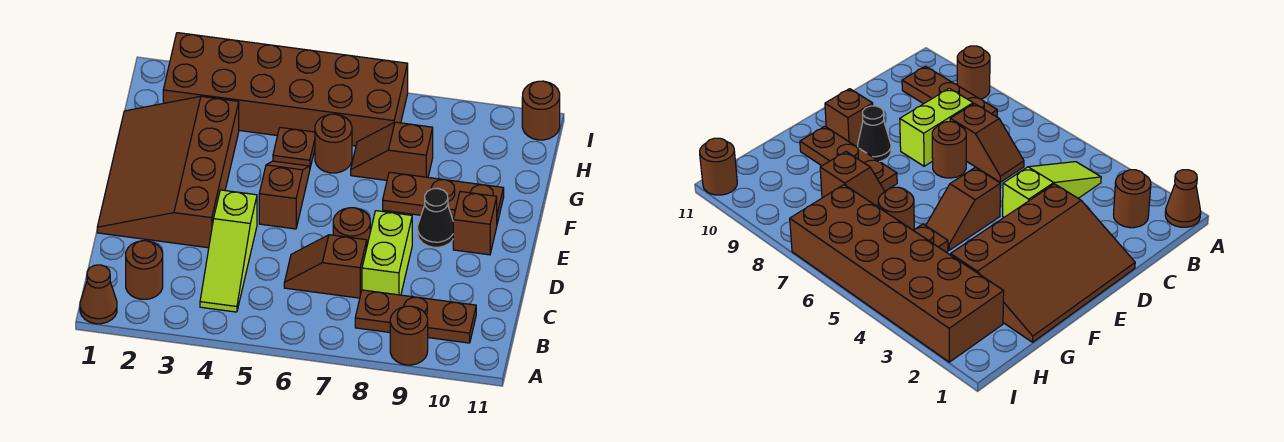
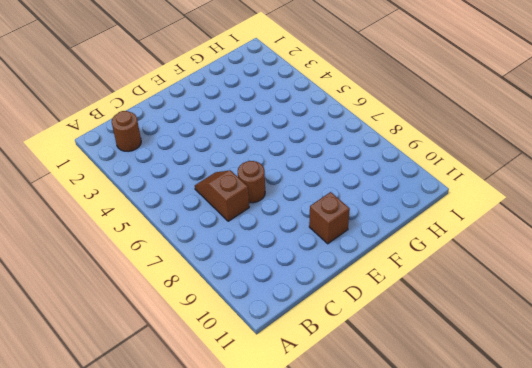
none -> brown 1x1 cone [80,265,117,324]
none -> brown 1x1 round brick [390,306,428,365]
none -> lime 1x3 slope [200,190,257,312]

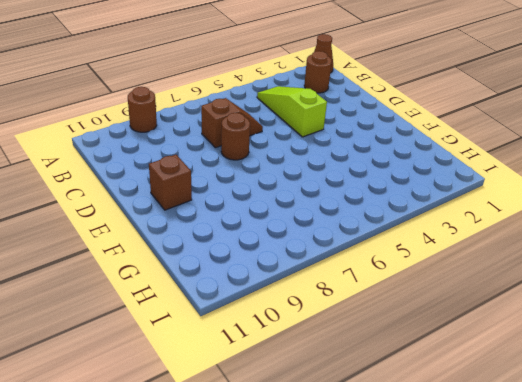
none -> brown 1x3 plate [355,290,476,343]
none -> lime 1x2 brick [362,211,412,295]
none -> brown 3x4 slope [97,96,239,248]

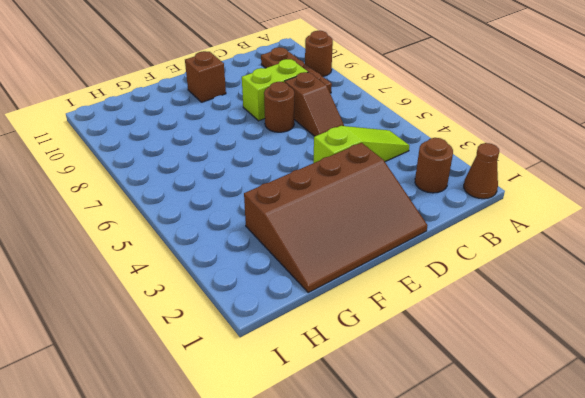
none -> brown 1x2 slope [259,161,310,229]
none -> black 1x1 cone [418,189,453,247]
none -> brown 1x3 plate [383,172,504,224]

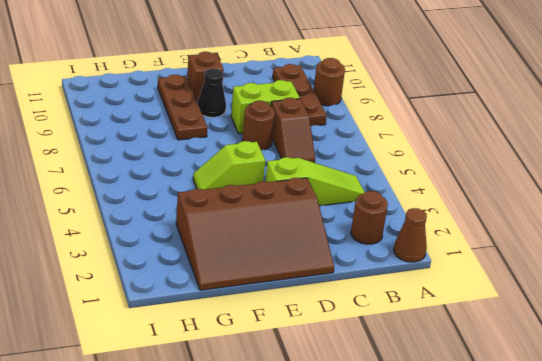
lime 1x2 slope [193,141,265,190] -> brown 1x2 slope [259,161,310,229]
none -> brown 1x1 plate [273,127,315,167]
none -> brown 1x1 round brick [315,114,352,173]
none -> brown 1x2 slope [351,122,433,180]

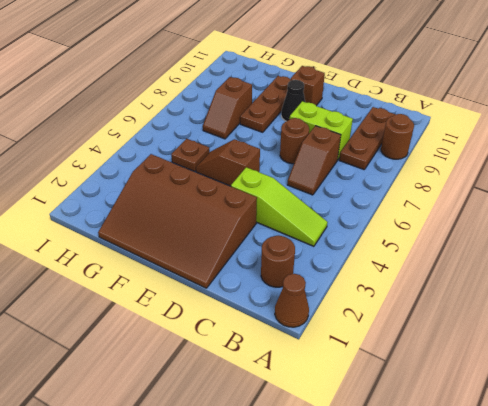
none -> brown 1x1 round brick [315,114,352,173]
none -> brown 2x6 brick [163,33,408,146]
none -> brown 1x1 round brick [522,81,560,140]

